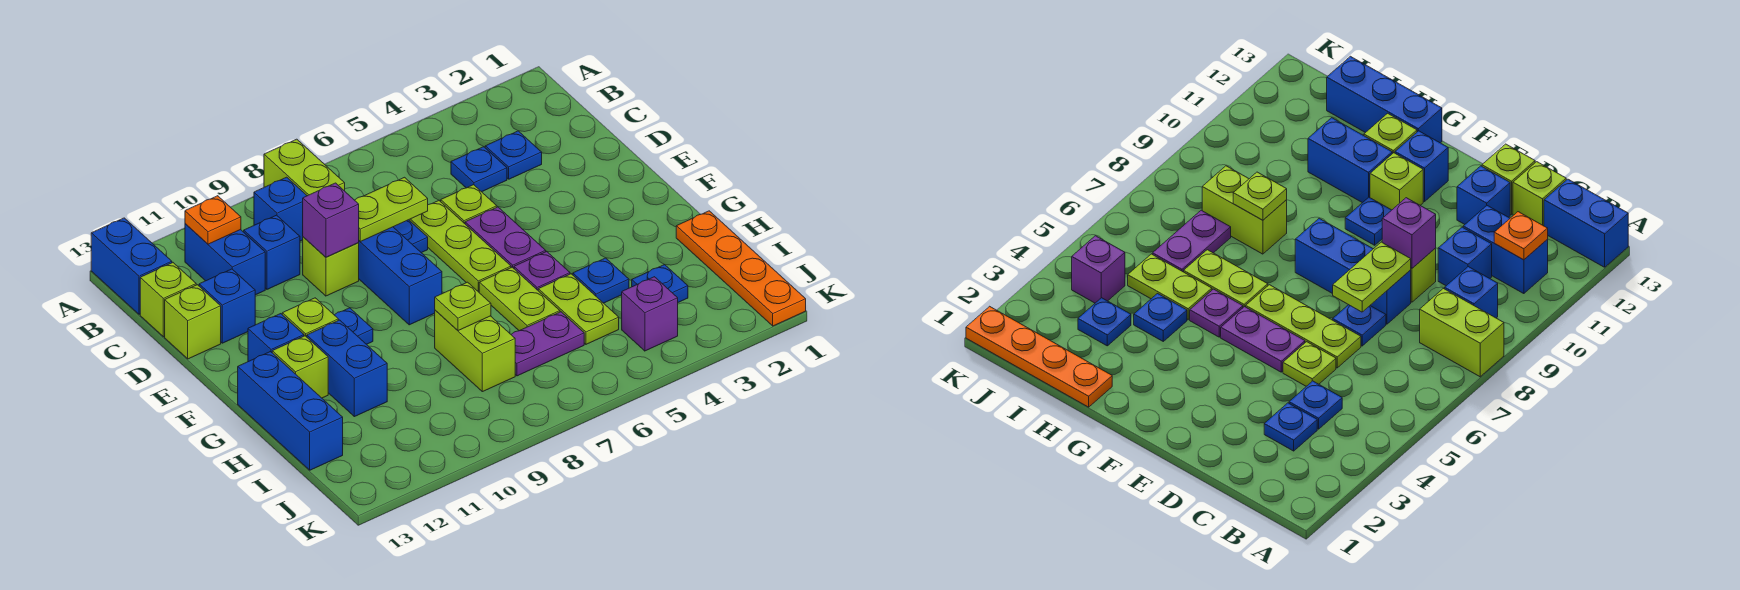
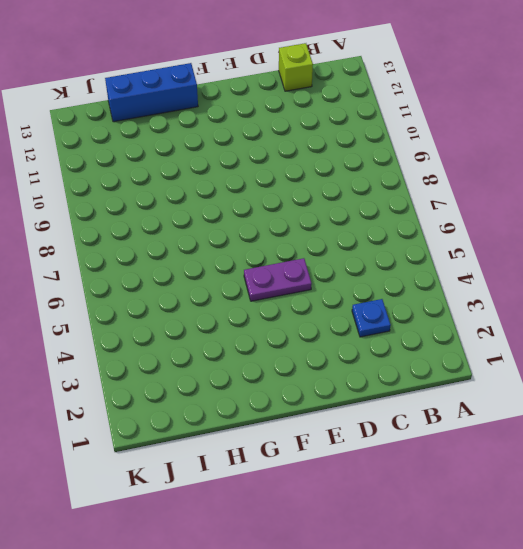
none -> lime 1x2 brick [264,139,345,196]
none -> blue 1x2 brick [91,218,172,314]
none -> blue 1x1 brick [254,177,307,241]
none -> blue 1x2 brick [185,224,265,295]

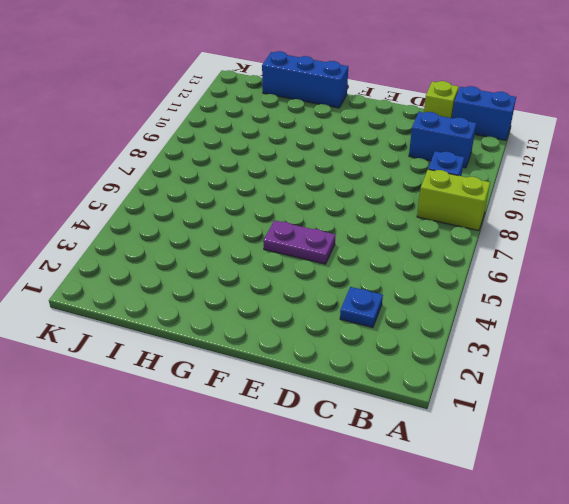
none -> blue 1x1 plate [451,147,507,192]
none -> blue 1x1 brick [244,215,300,289]
none -> lime 1x1 plate [441,185,497,224]
none -> lime 1x3 plate [409,201,511,292]

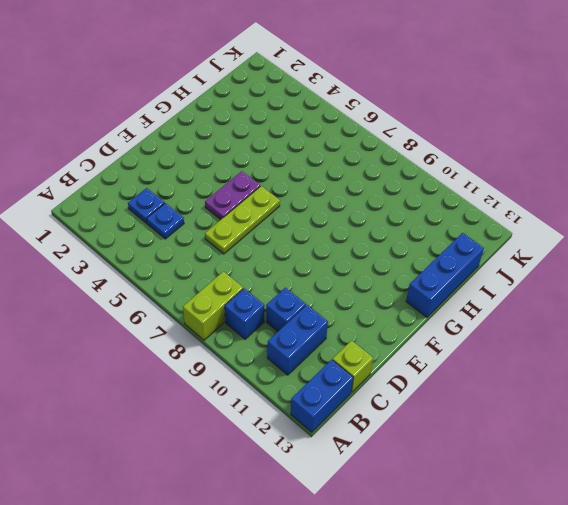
none -> lime 1x1 plate [441,185,497,224]
none -> blue 1x1 plate [394,220,428,253]
none -> blue 1x3 brick [359,227,442,325]
none -> lime 1x1 brick [303,237,359,296]

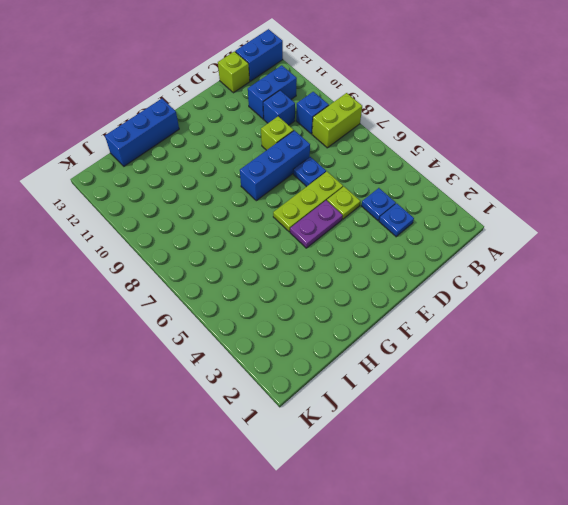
none -> blue 1x1 brick [199,269,255,343]
none -> lime 1x1 brick [165,285,221,359]
none -> blue 1x1 plate [335,308,373,344]
none -> lime 1x1 brick [282,298,339,337]

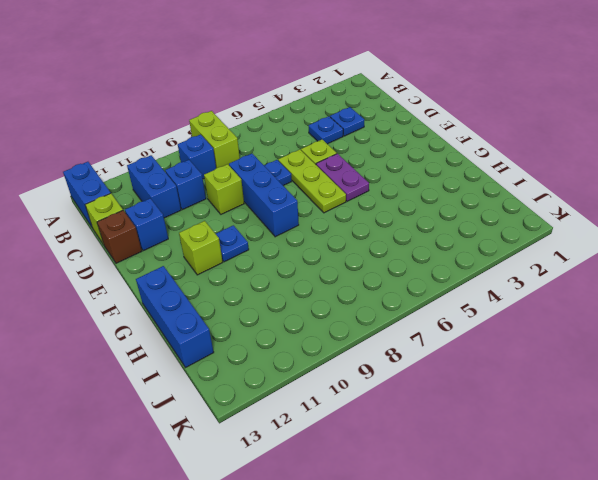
brown 1x1 brick [97,210,142,263] -> lime 1x1 brick [165,285,221,359]
none -> blue 1x1 brick [248,314,304,362]
none -> purple 1x1 plate [514,251,570,290]
none -> lime 1x2 plate [479,267,560,331]
none -> blue 1x2 brick [307,320,387,417]

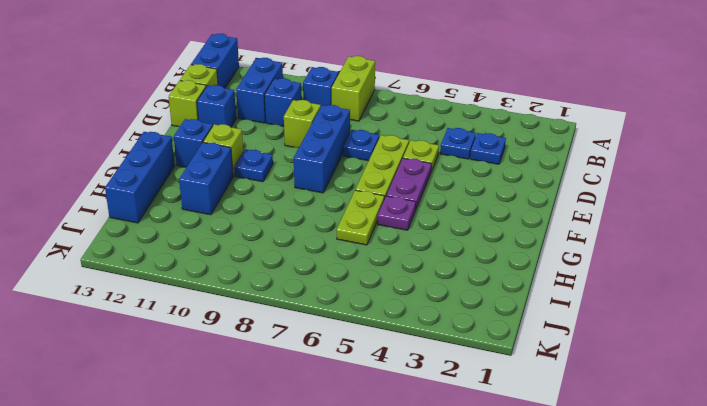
none -> lime 1x1 brick [272,336,328,398]
none -> orange 1x4 plate [676,211,806,326]
none -> blue 1x1 plate [573,258,629,303]
none -> lime 1x2 plate [538,274,619,344]

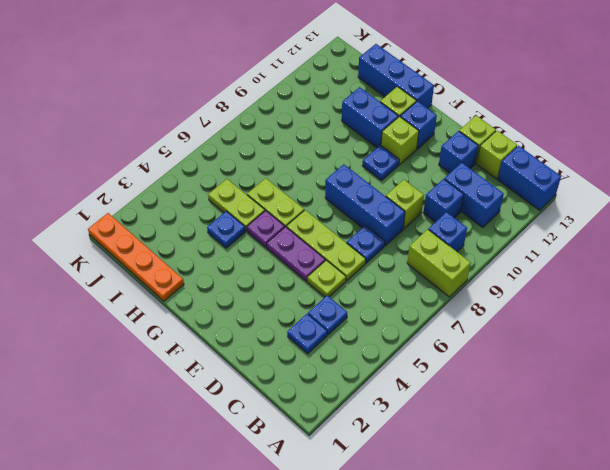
none -> lime 1x2 brick [435,310,515,392]
none -> blue 1x1 plate [632,265,688,302]
none -> purple 1x2 plate [511,312,584,376]
none -> purple 1x1 brick [622,277,678,351]

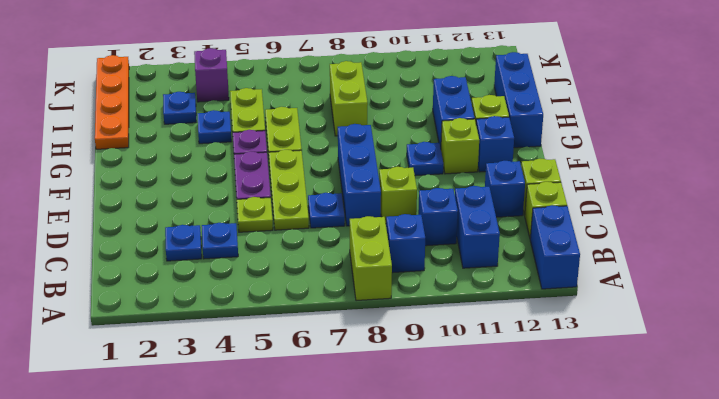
none -> purple 1x2 plate [511,312,584,376]
none -> orange 1x1 plate [185,196,241,244]
none -> lime 1x2 plate [355,177,428,242]
none -> purple 1x1 brick [303,183,359,257]

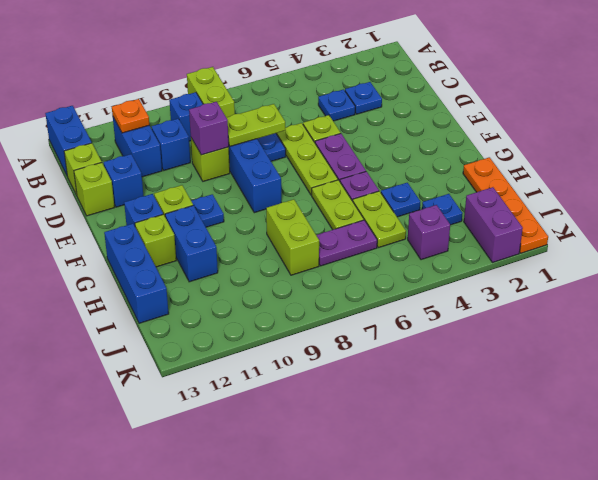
purple 1x2 brick [464,187,523,263] -> none
none -> lime 1x1 plate [435,282,491,331]

